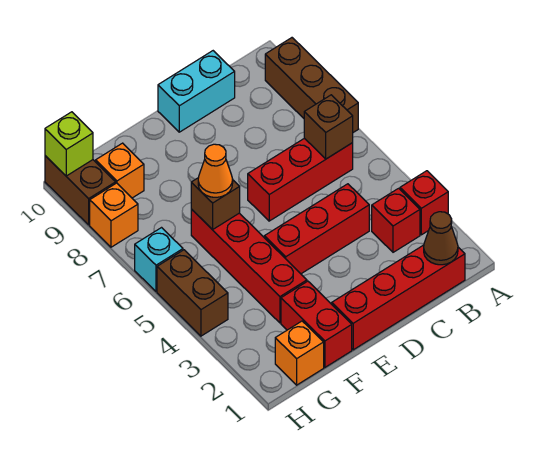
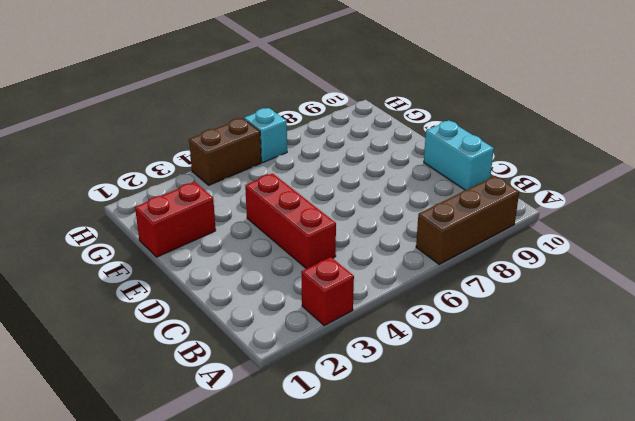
none -> red 1x4 brick [332,245,465,350]
none -> red 1x1 brick [372,188,420,252]
none -> red 1x3 brick [248,138,353,221]

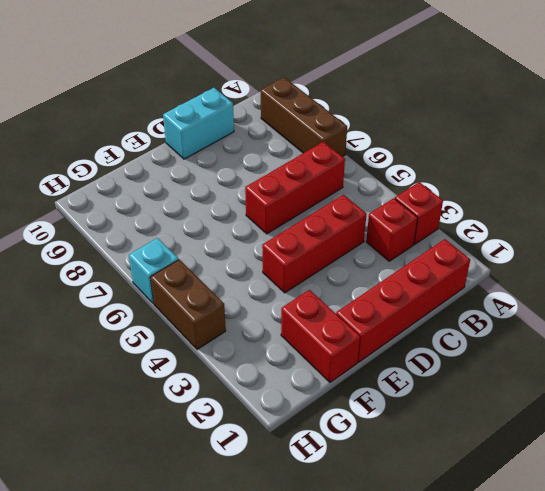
none -> red 1x4 brick [191,209,307,323]
none -> orange 1x1 brick [275,321,324,385]
none -> orange 1x1 brick [96,143,144,198]

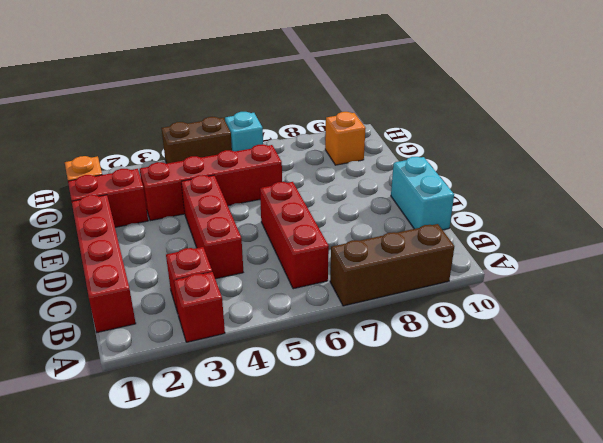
none -> orange 1x1 brick [90,183,138,247]
none -> brown 1x2 brick [45,156,116,225]
none -> brown 1x1 cone [424,212,458,265]

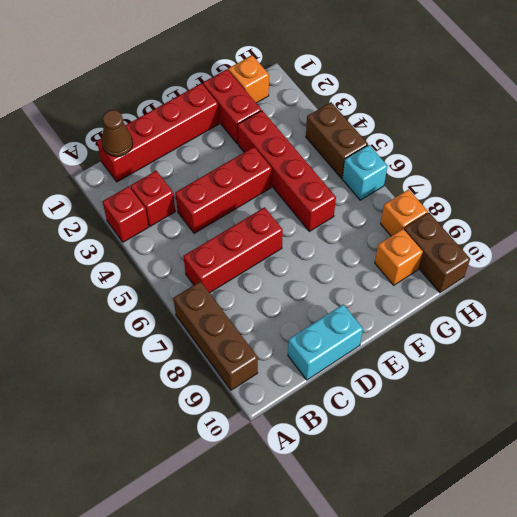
none -> brown 1x1 brick [304,95,353,159]
none -> brown 1x1 brick [191,178,240,230]
none -> lime 1x1 brick [45,112,93,176]

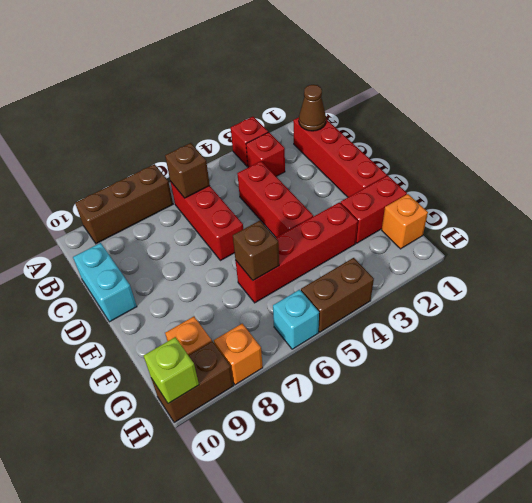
none -> orange 1x1 cone [198,144,233,197]

